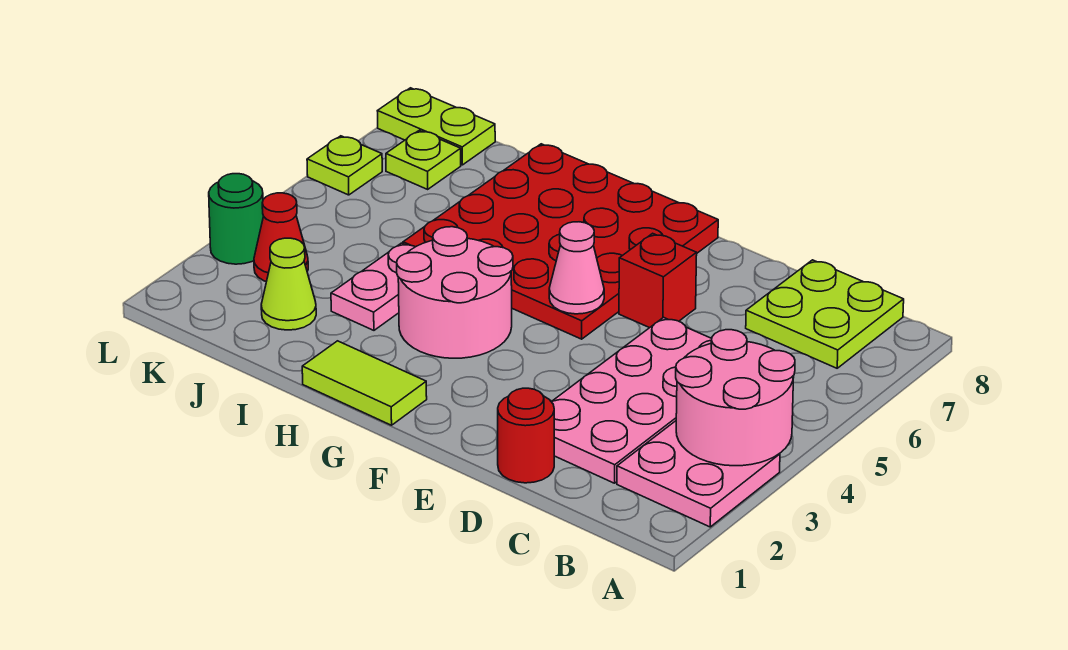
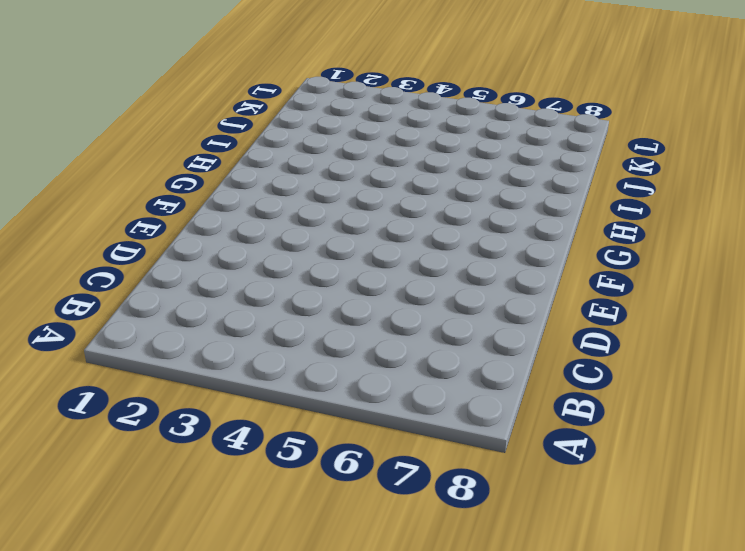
none -> pink 2x2 plate [617,421,780,527]
none -> lime 2x2 plate [746,260,904,368]
none -> pink 2x4 plate [552,317,712,483]

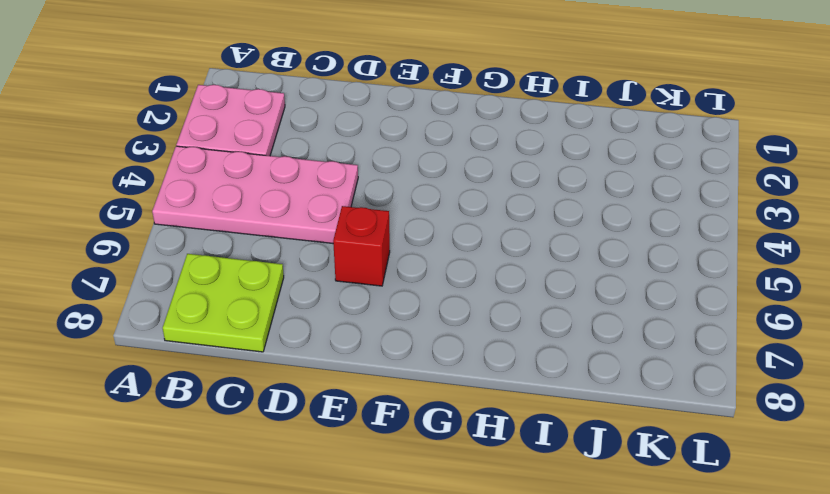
pink 2x4 plate [152,146,358,243] -> pink 2x4 plate turned to [552,317,712,483]
none -> red 1x1 round brick [498,388,554,483]
none -> red 4x4 plate [403,144,718,339]
none -> lime 1x2 tile [302,341,427,425]

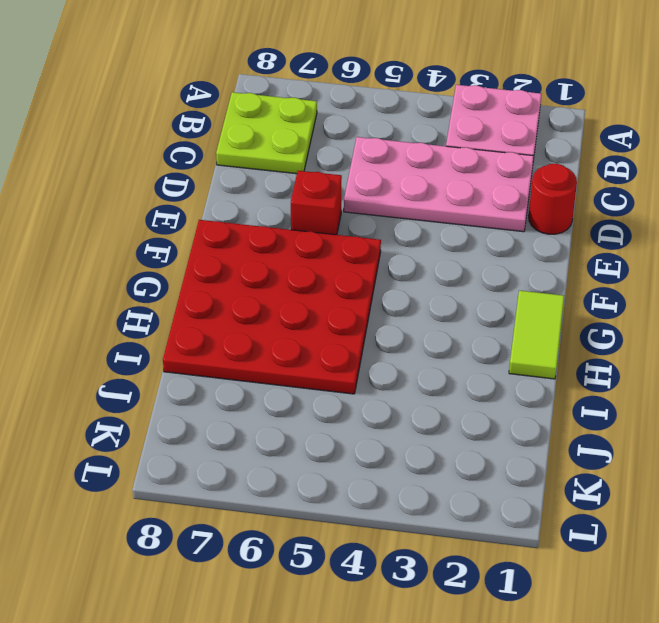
none -> pink 2x2 round brick [397,227,513,358]
none -> pink 1x2 plate [331,243,415,330]
none -> lime 1x1 cone [261,238,316,330]

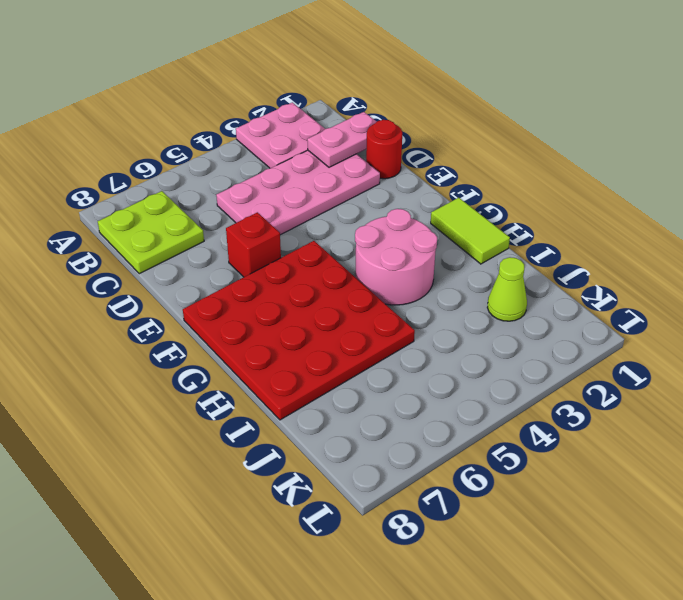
pink 1x2 plate [307,112,377,167] -> pink 1x2 plate moved to [331,243,415,330]
none -> red 1x1 cone [254,193,308,282]
none -> lime 1x1 plate [386,130,461,189]
none -> lime 1x2 plate [378,88,495,165]

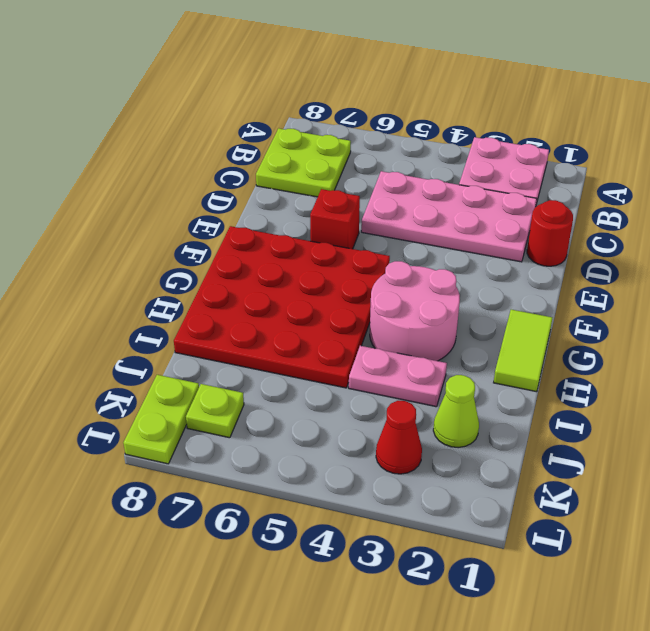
none -> green 1x1 round brick [209,174,263,264]
none -> lime 1x1 plate [307,136,382,195]
none -> pink 2x2 round brick [676,330,795,466]

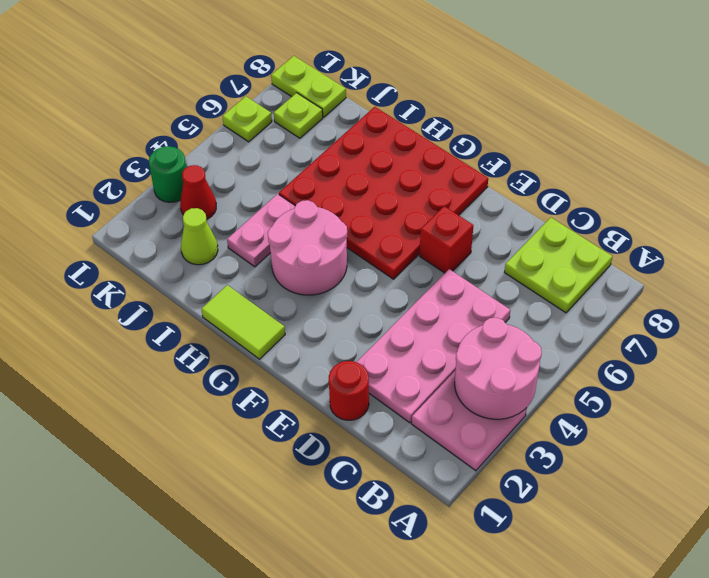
none -> pink 1x1 cone [549,222,604,314]

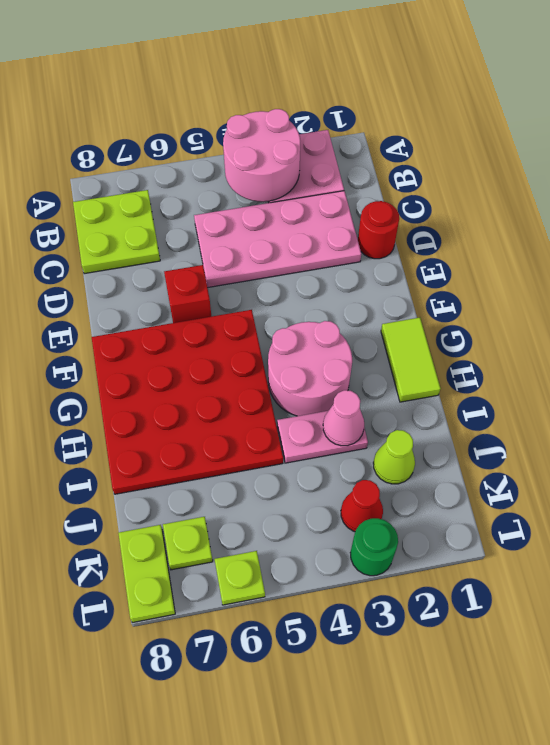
pink 1x1 cone [323,390,364,446] -> pink 1x1 cone moved to [549,222,604,314]

